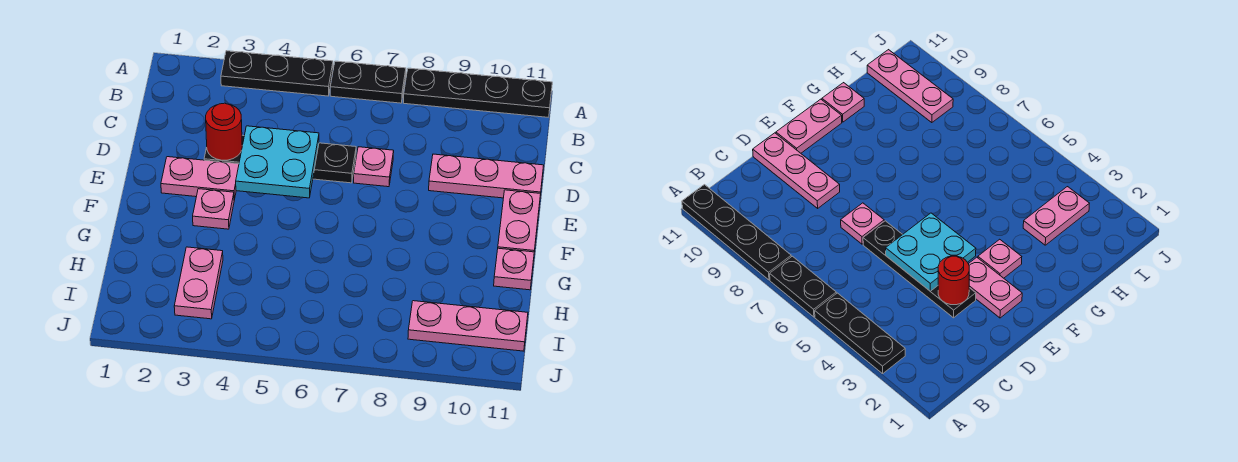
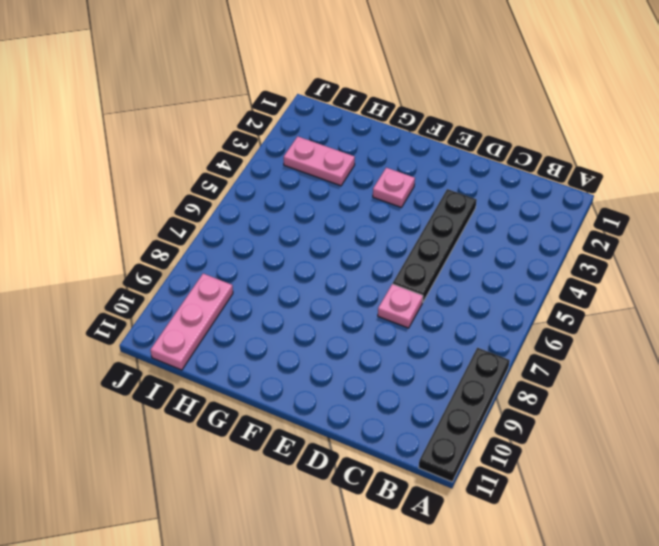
none -> black 1x3 plate [221,51,333,96]
none -> black 1x2 plate [330,61,406,103]
none -> pink 1x3 plate [429,154,544,198]

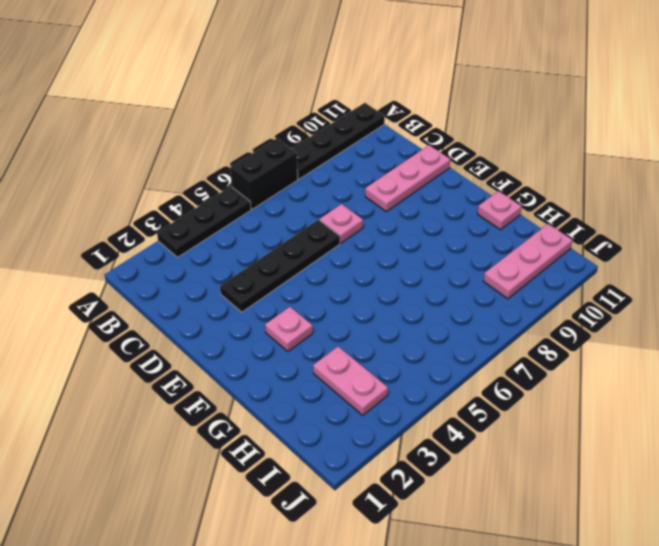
black 1x2 brick [230,139,298,209] -> black 1x2 plate [330,61,406,103]
none -> pink 1x2 plate [161,157,239,200]
none -> pink 1x2 plate [498,190,541,252]
none -> red 1x1 round brick [206,103,242,160]

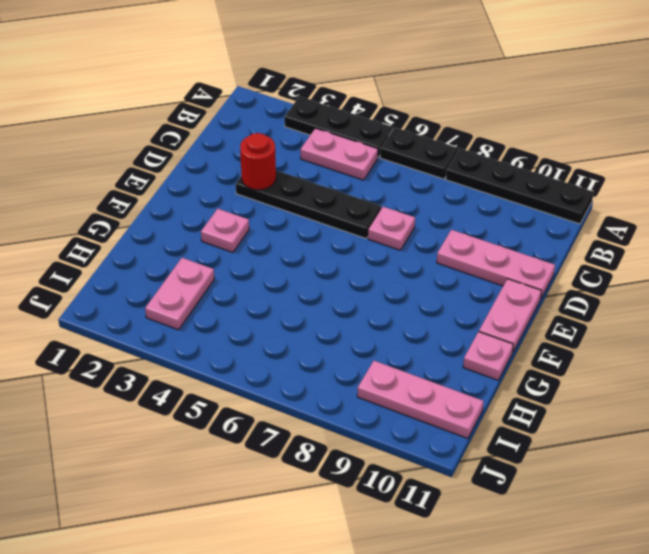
pink 1x2 plate [300,128,378,180] -> pink 1x2 plate moved to [161,157,239,200]
none -> cyan 2x2 plate [236,126,319,198]

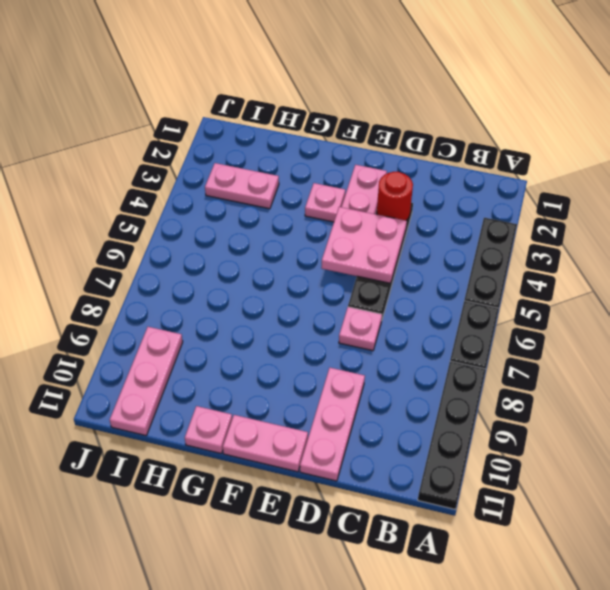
pink 2x2 plate [321,207,407,283] -> cyan 2x2 plate [236,126,319,198]

